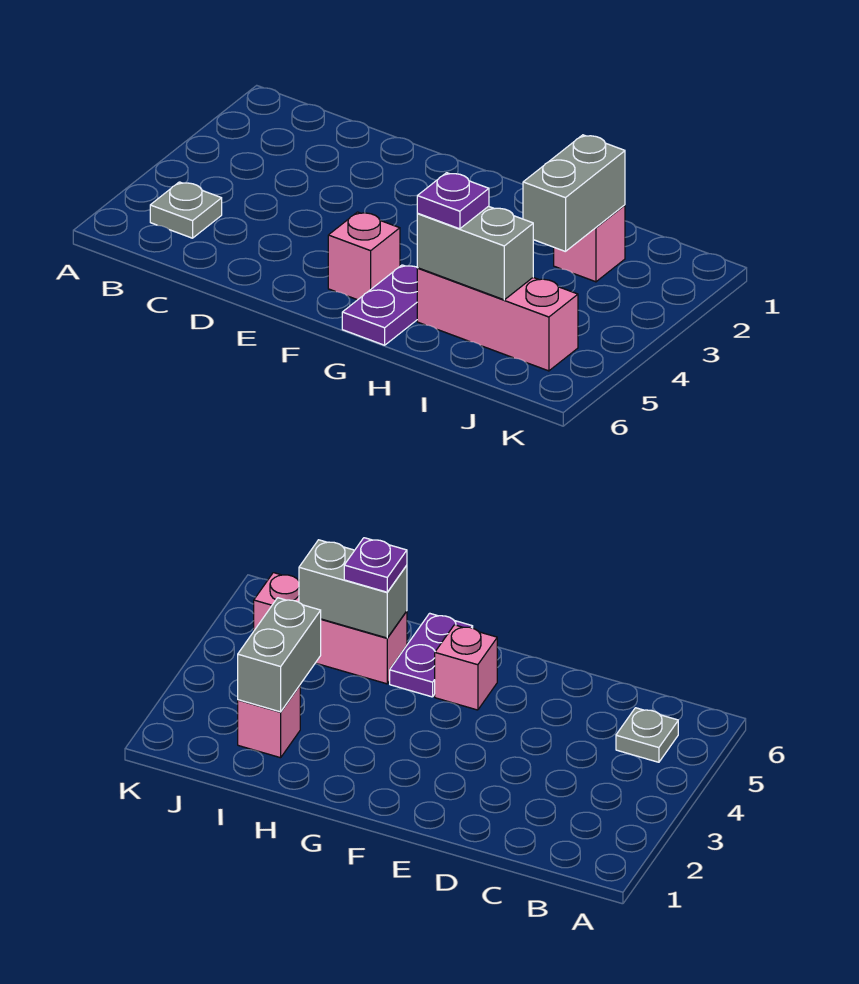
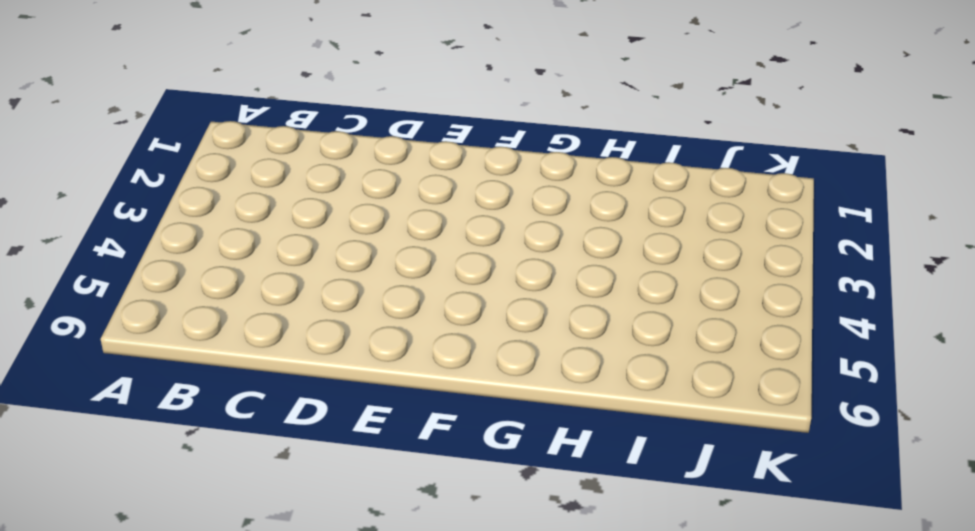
none -> grey 1x1 plate [150,182,222,238]
none -> pink 1x1 brick [328,212,400,300]

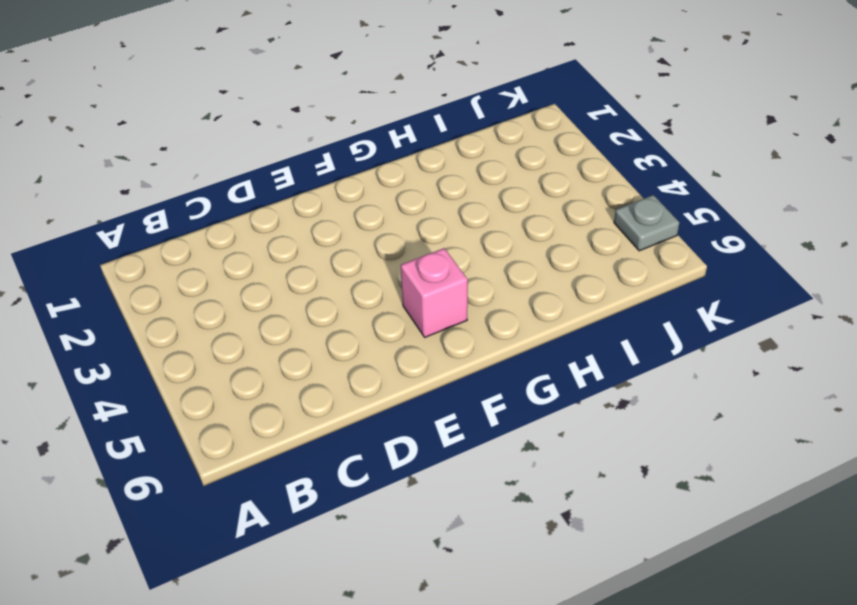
grey 1x1 plate [614,195,679,251] -> grey 1x1 plate moved to [150,182,222,238]
none -> purple 1x2 plate [342,265,417,345]
none -> pink 1x3 brick [417,268,578,371]

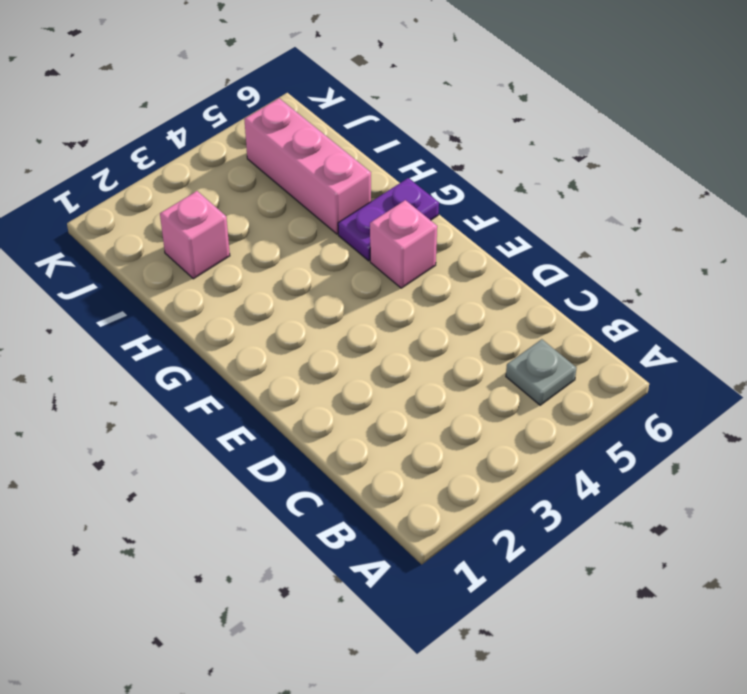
none -> grey 1x2 brick [417,206,533,300]
none -> grey 1x2 brick [523,135,625,252]

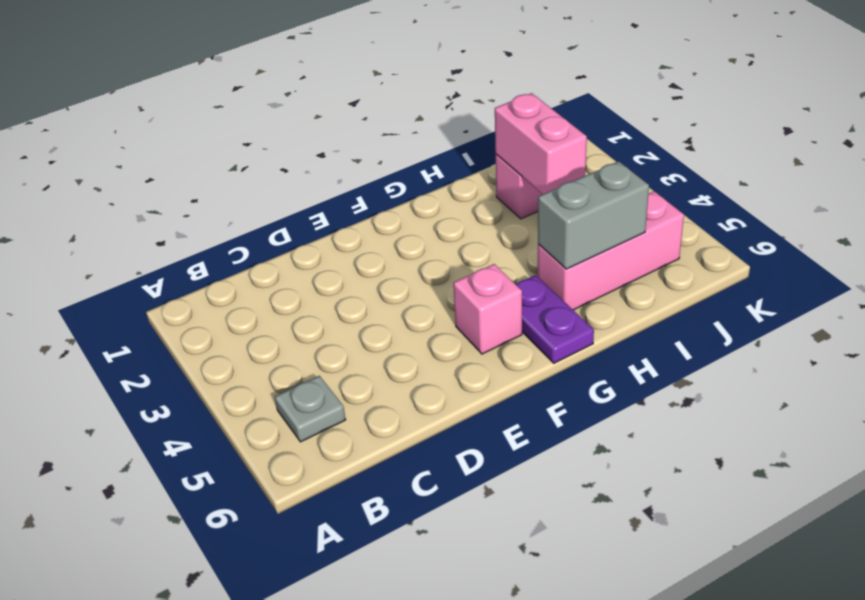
pink 1x2 brick [495,93,587,194] -> grey 1x2 brick [523,135,625,252]
none -> purple 1x1 plate [417,173,489,229]

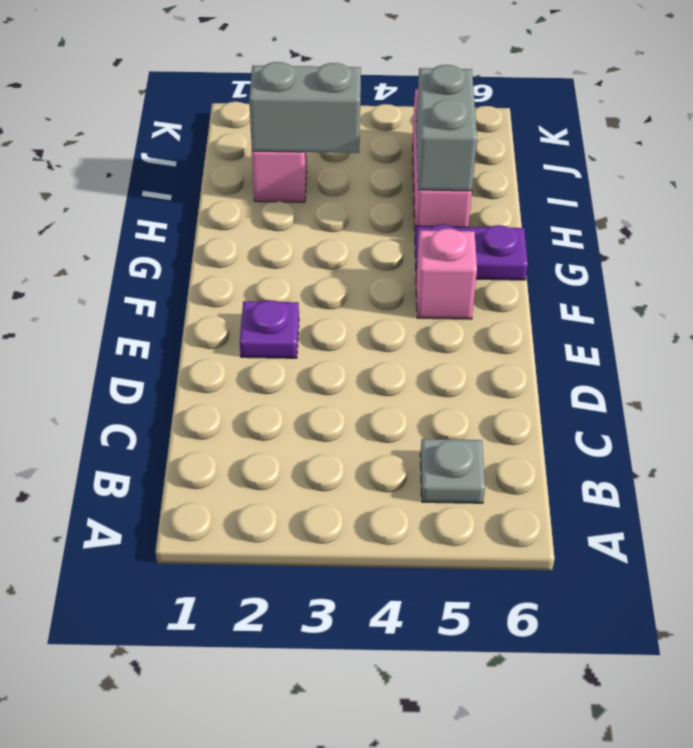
purple 1x1 plate [240,300,299,358] -> purple 1x1 plate moved to [417,173,489,229]

